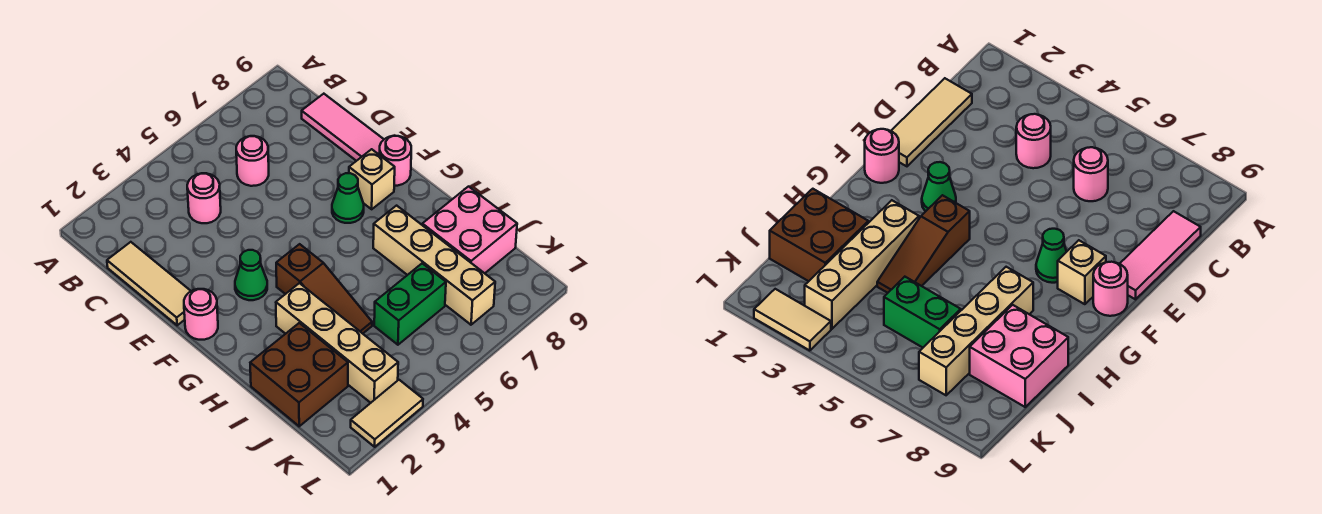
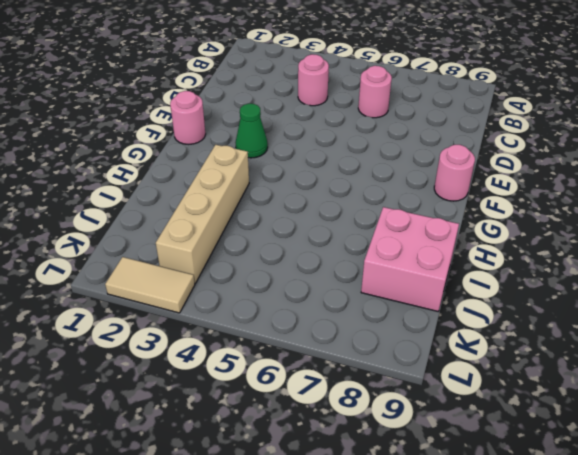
none -> tan 1x3 tile [107,242,191,325]
none -> pink 1x3 tile [302,94,384,161]
none -> green 1x1 cone [332,173,364,223]

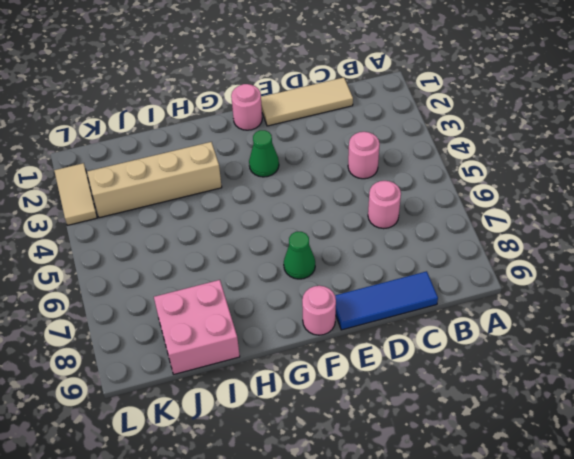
blue 1x3 tile [335,271,438,330] -> pink 1x3 tile [302,94,384,161]
none -> tan 1x1 brick [349,149,395,209]
none -> brown 1x3 slope [276,244,372,334]
none -> tan 1x4 brick [373,206,495,325]

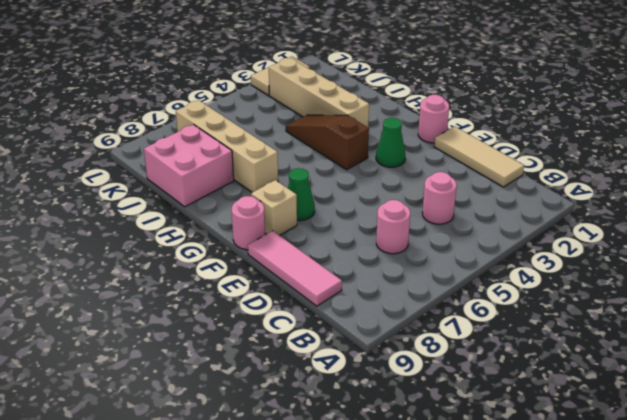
none -> brown 2x2 brick [250,323,348,426]
none -> green 1x2 brick [374,263,446,345]

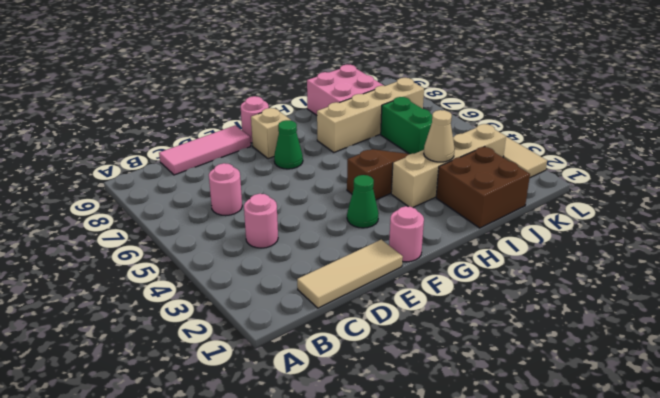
tan 1x1 cone [424,110,455,162] -> none

